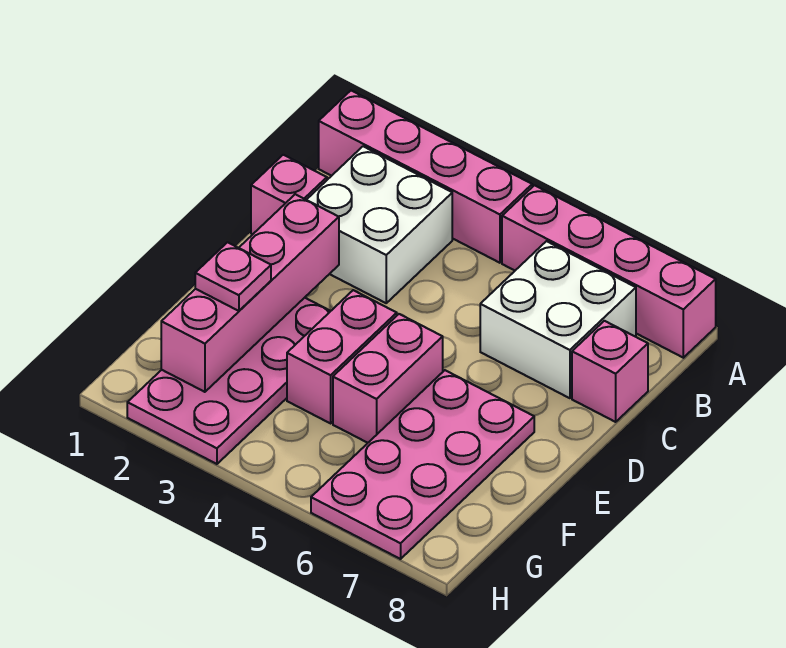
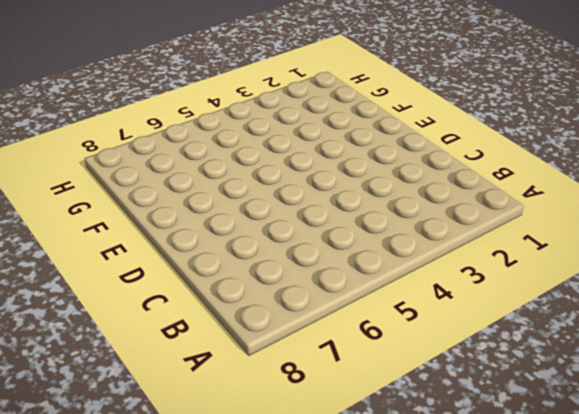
none -> pink 1x4 brick [319,91,532,263]
none -> pink 1x4 brick [502,185,716,358]
none -> white 2x2 brick [307,146,452,303]

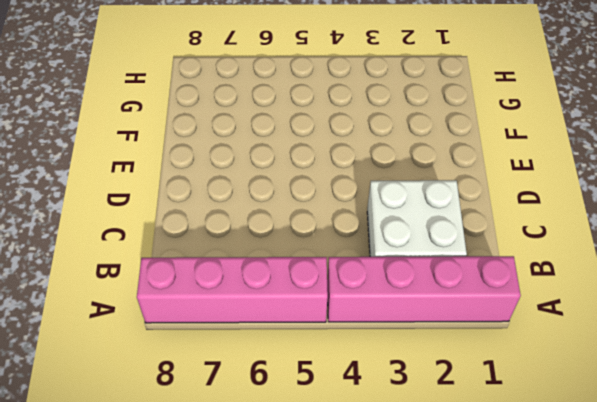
none -> white 2x2 brick [480,241,636,398]
none -> pink 1x1 brick [251,155,327,234]
none -> pink 1x1 brick [572,321,648,422]

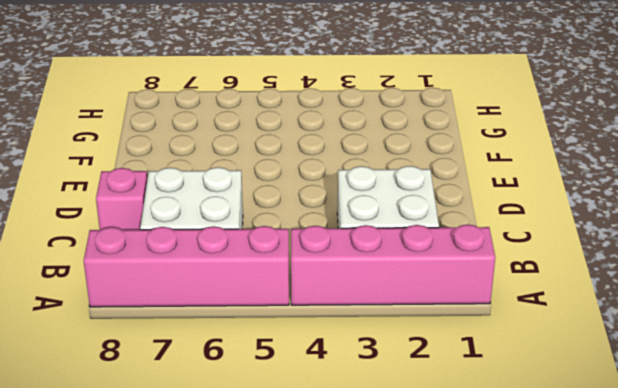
none -> pink 1x1 brick [251,155,327,234]
none -> pink 2x4 plate [127,298,330,464]
none -> pink 1x2 brick [287,290,397,423]

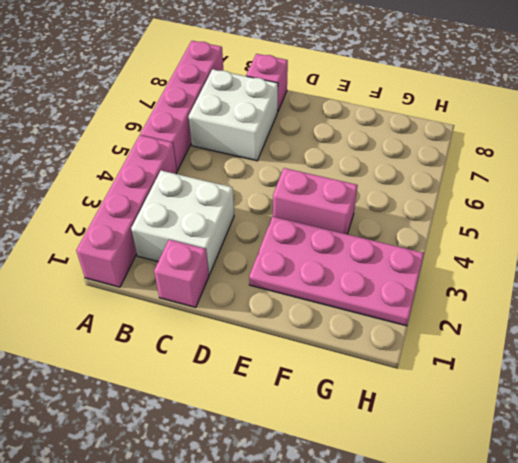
none -> pink 1x2 brick [333,314,443,443]
none -> pink 2x4 plate [311,370,534,559]
none -> pink 1x4 brick [161,194,339,392]

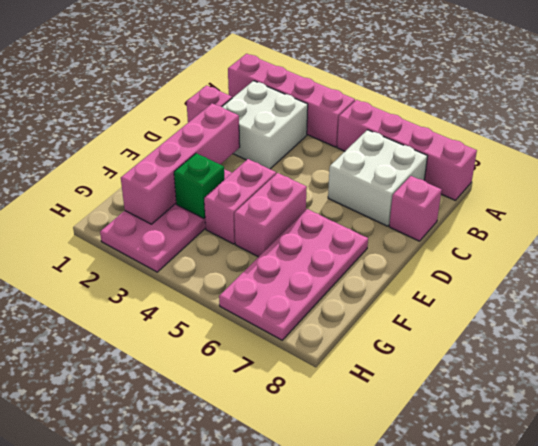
green 1x1 brick [174,153,225,218] -> none
none -> pink 1x1 plate [195,242,271,311]

